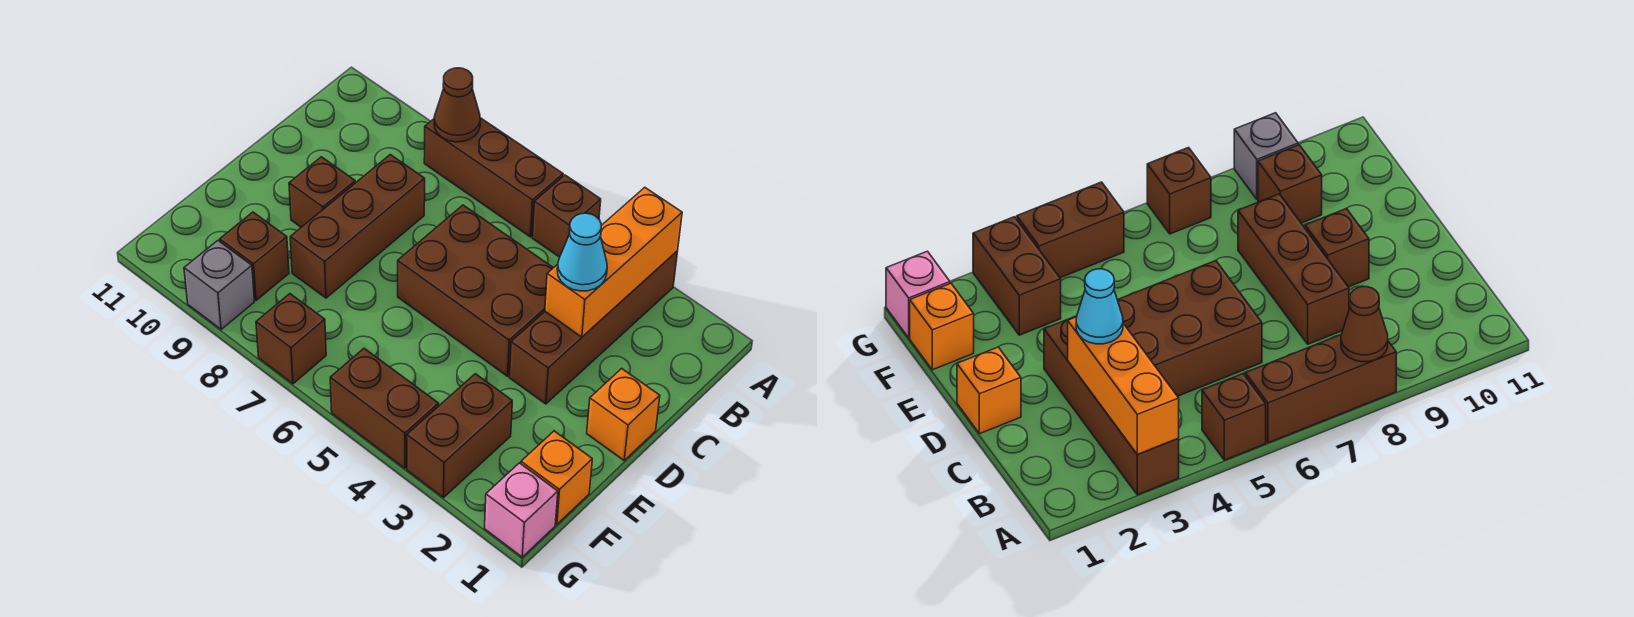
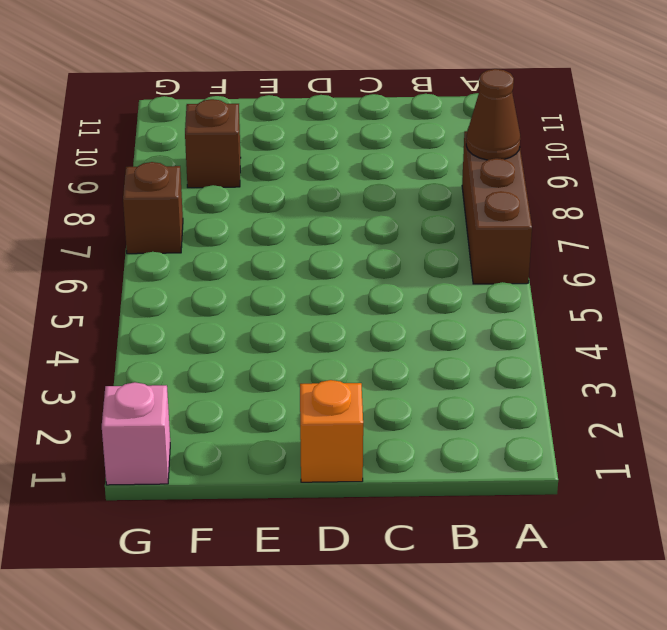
none -> brown 1x4 brick [509,251,678,404]
none -> brown 1x1 brick [532,175,601,257]
none -> brown 2x3 brick [398,205,553,376]

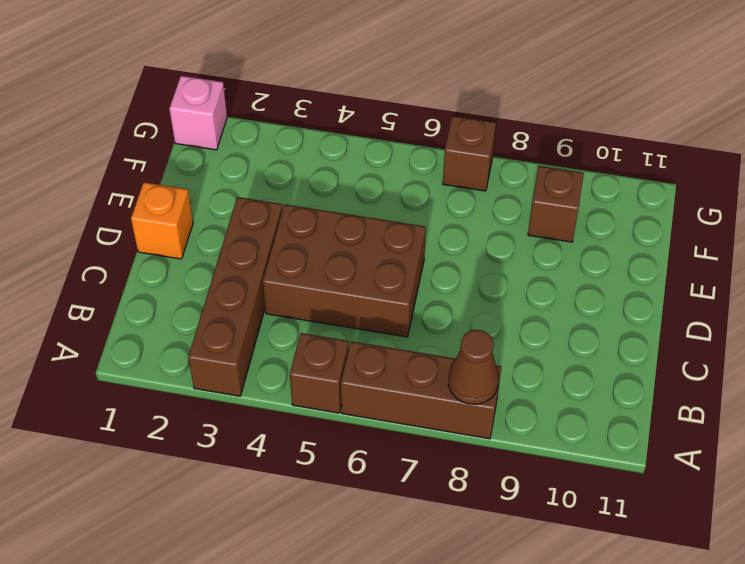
none -> brown 1x3 brick [290,155,425,298]
none -> brown 1x1 brick [289,157,355,227]
none -> orange 1x1 brick [521,431,592,524]

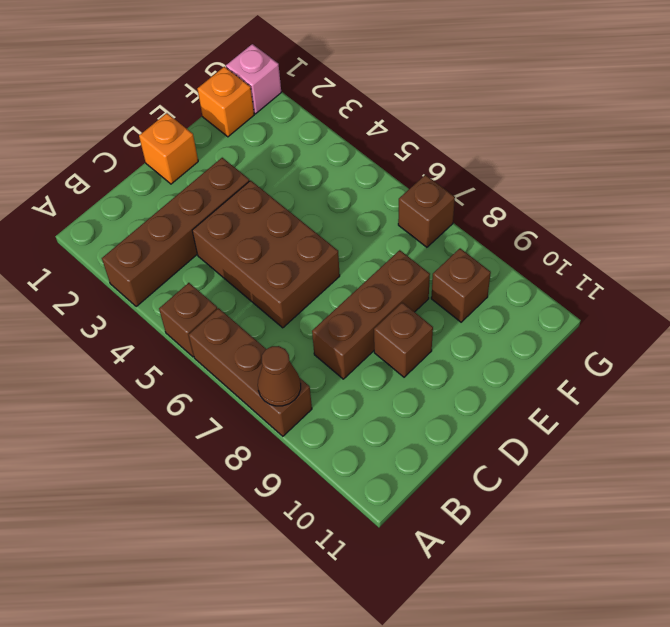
none -> brown 1x2 brick [407,374,512,498]
none -> brown 1x2 brick [330,348,439,468]
none -> grey 1x1 brick [184,241,254,330]

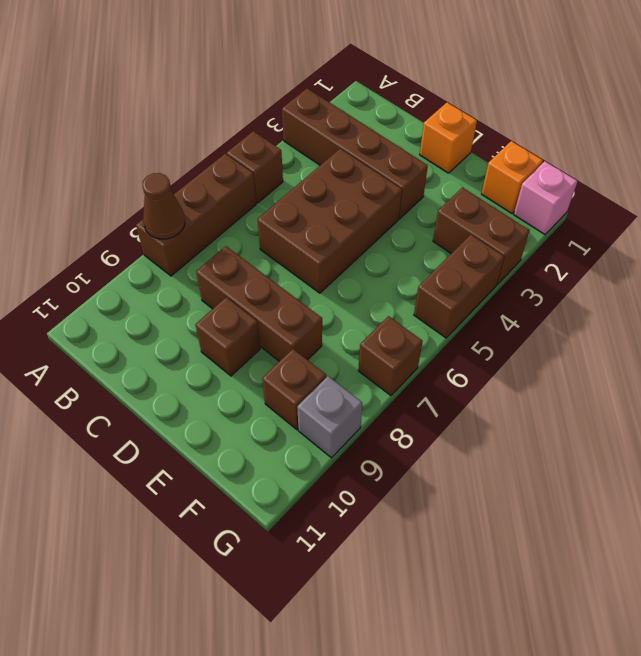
none -> orange 1x3 brick [545,187,682,337]
none -> cyan 1x1 cone [557,213,607,291]

